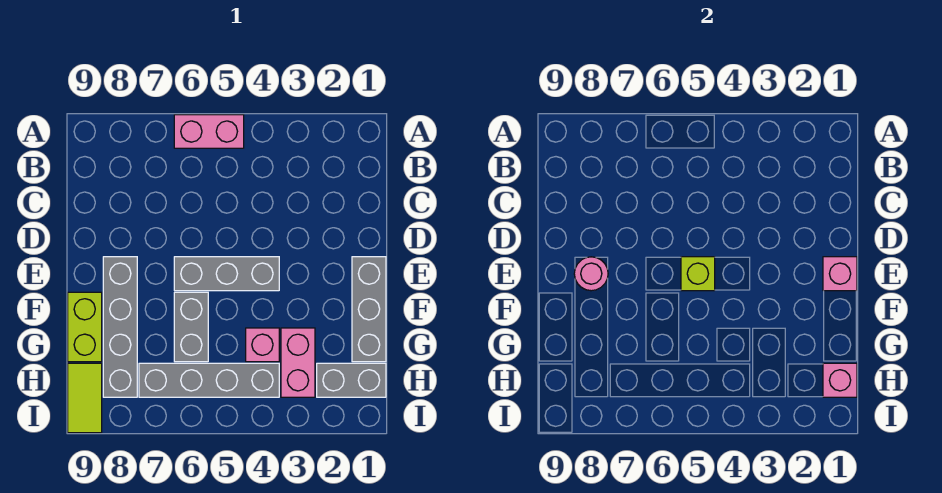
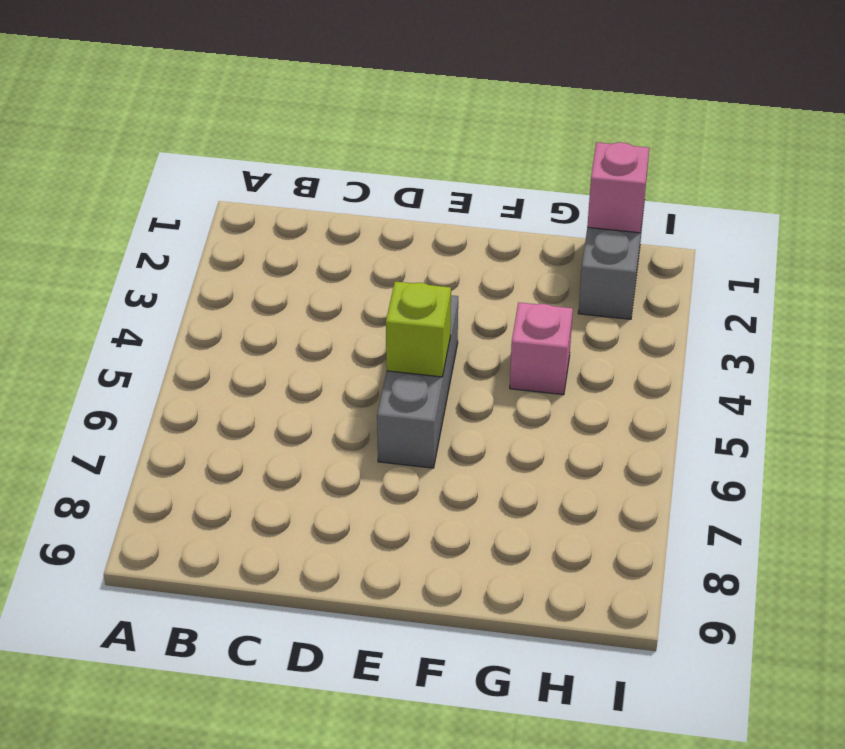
none -> pink 1x2 brick [174,115,244,148]
none -> grey 1x3 brick [352,257,386,362]
none -> grey 1x4 brick [103,257,137,397]

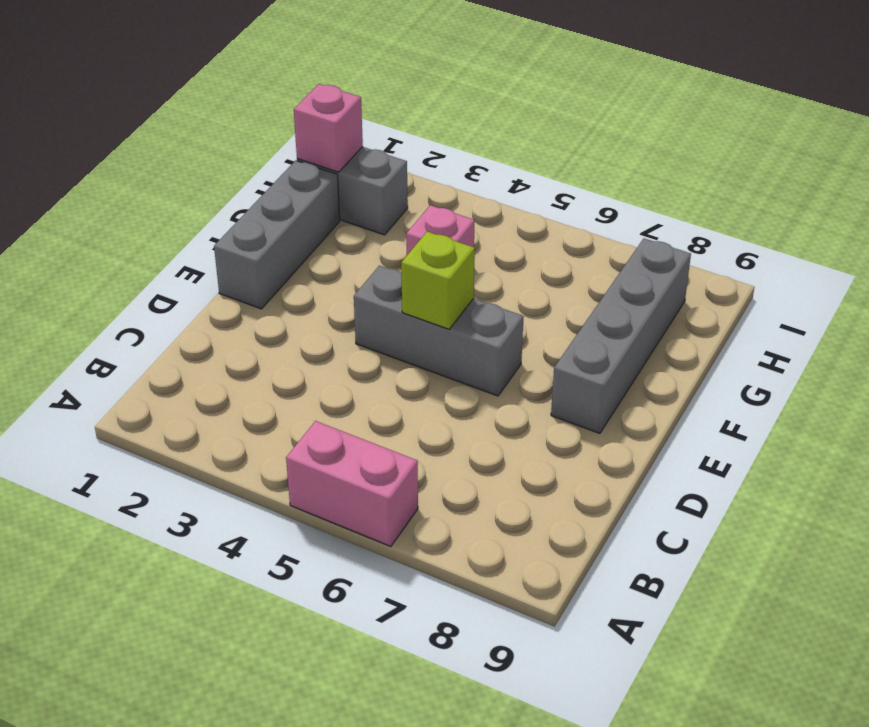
none -> grey 1x2 brick [174,292,208,362]
none -> lime 1x2 brick [68,292,102,362]
none -> pink 1x2 brick [281,328,315,397]

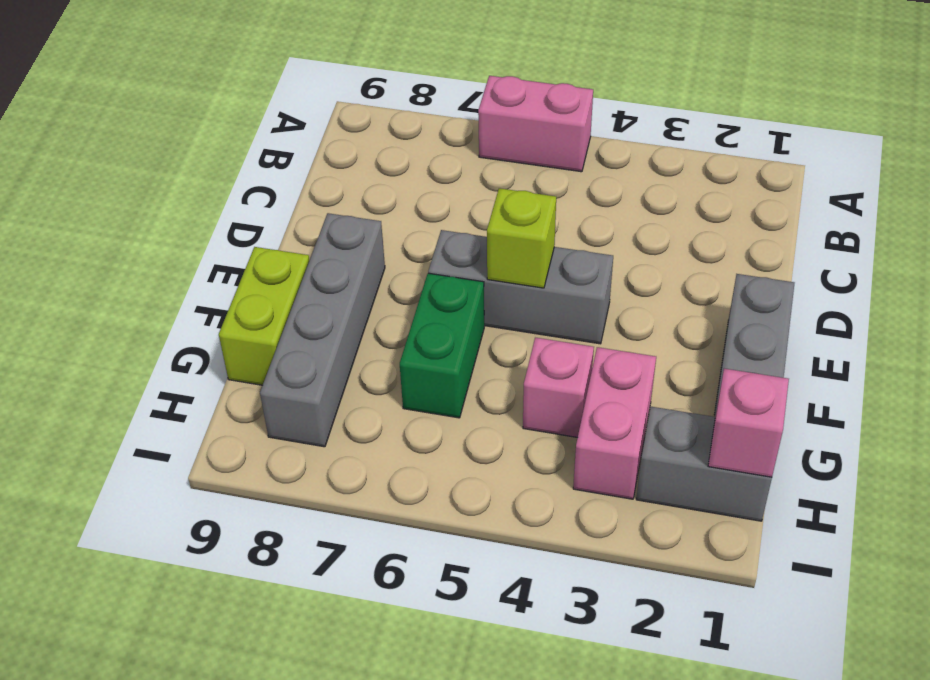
green 1x2 brick [400,273,484,418] -> grey 1x2 brick [174,292,208,362]
none -> grey 1x4 brick [139,363,279,397]
none -> lime 1x2 tile [68,363,102,433]
none -> pink 1x1 brick [823,257,857,291]

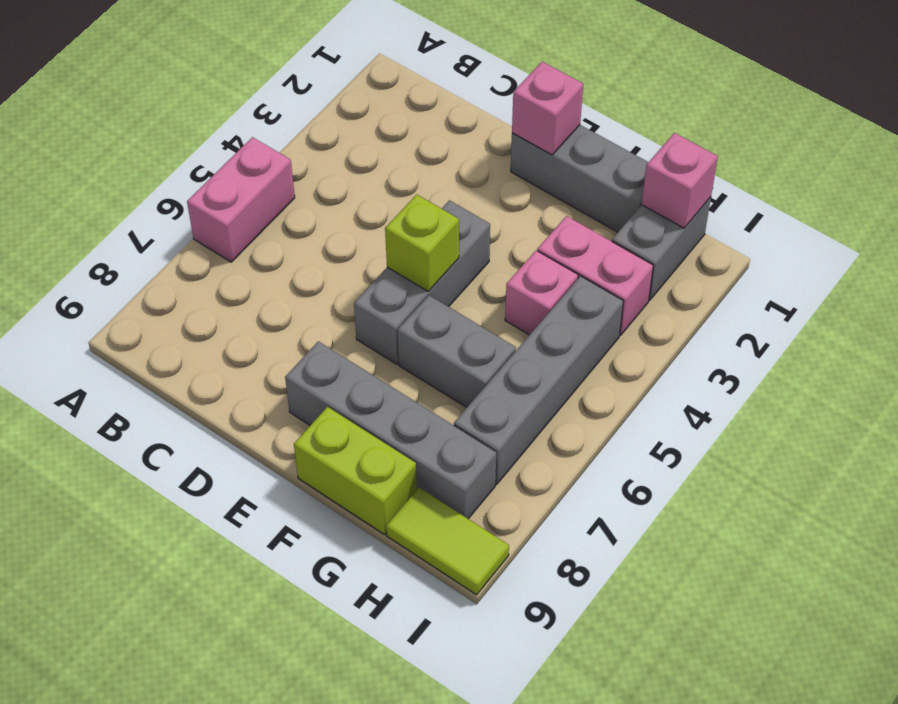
none -> pink 1x1 round brick [574,257,608,291]

